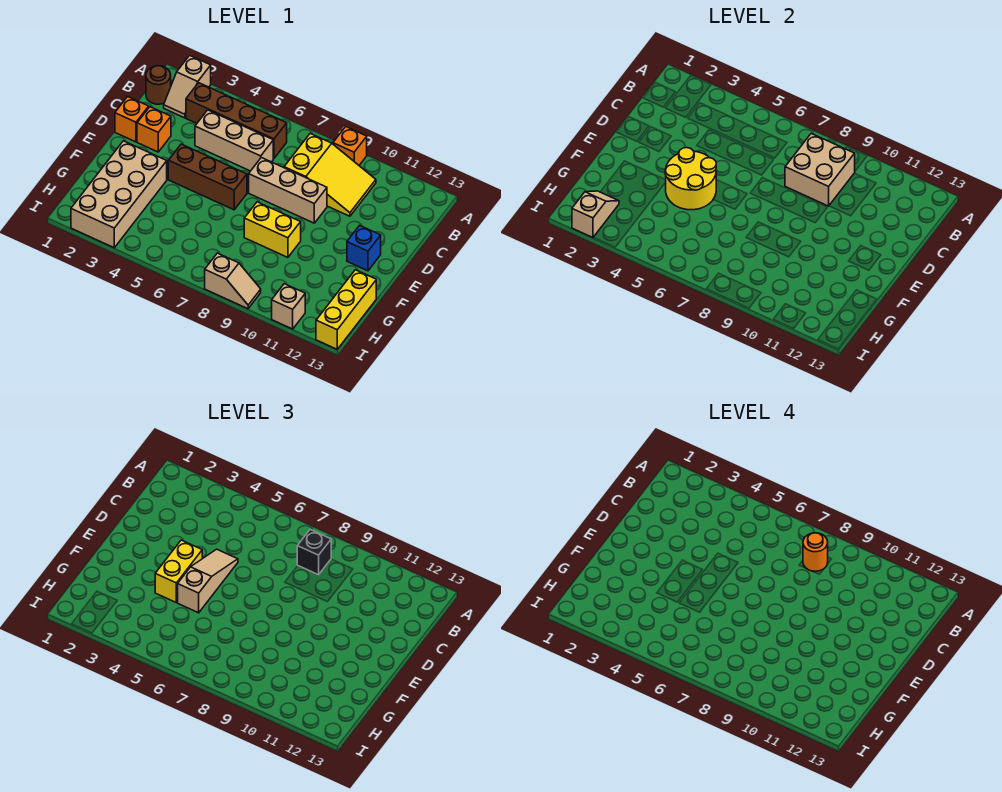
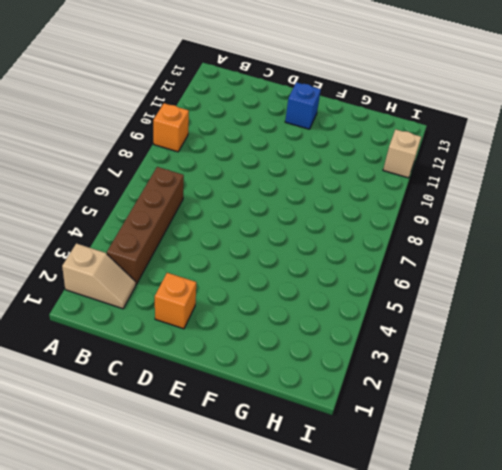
none -> brown 1x1 round brick [146,66,171,104]
none -> yellow 2x3 slope [284,134,376,216]
none -> tan 1x3 brick [195,110,273,171]

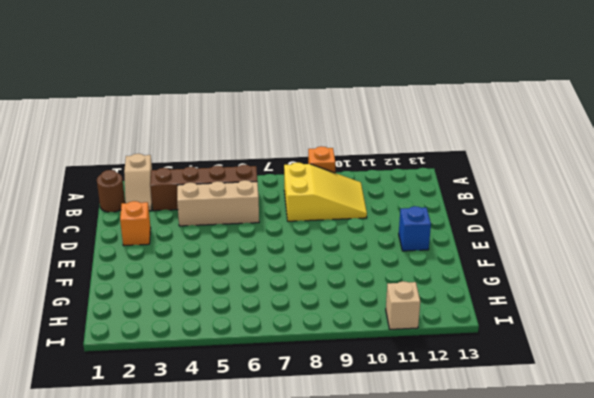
none -> orange 1x1 brick [115,97,149,142]
none -> tan 1x3 brick [249,158,327,223]
none -> brown 1x3 brick [168,144,247,210]

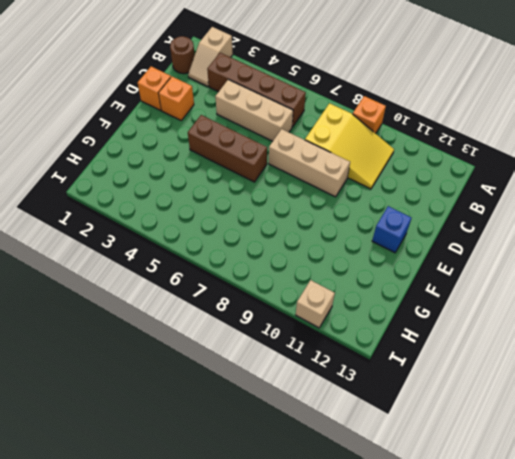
none -> tan 2x4 brick [71,141,167,248]
none -> yellow 1x2 brick [244,202,301,257]
none -> yellow 1x3 brick [316,270,376,349]

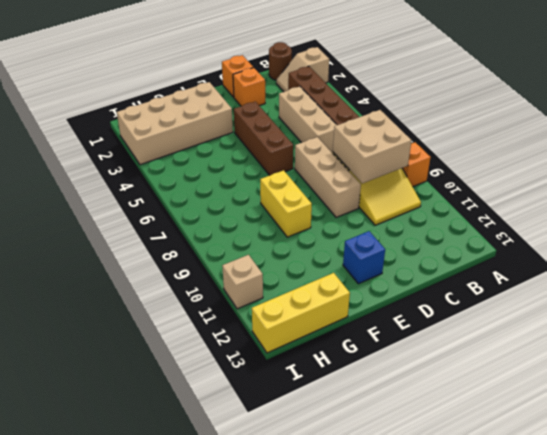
none -> tan 1x2 slope [205,253,261,309]
none -> yellow 2x2 round brick [665,148,716,210]
none -> tan 1x2 slope [572,191,619,238]

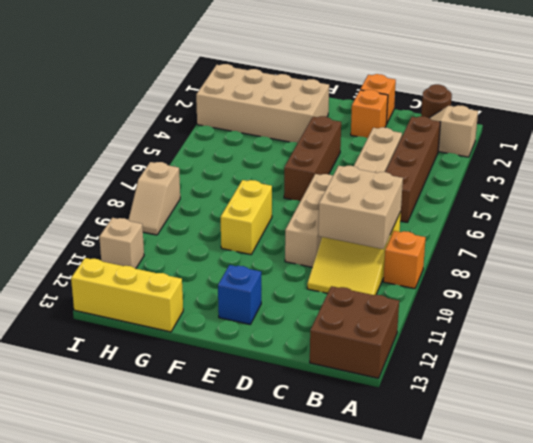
brown 2x2 brick [310,286,399,378] -> none
none -> yellow 2x2 round brick [665,148,716,210]
none -> tan 1x2 slope [572,191,619,238]
none -> black 1x1 brick [297,530,331,575]

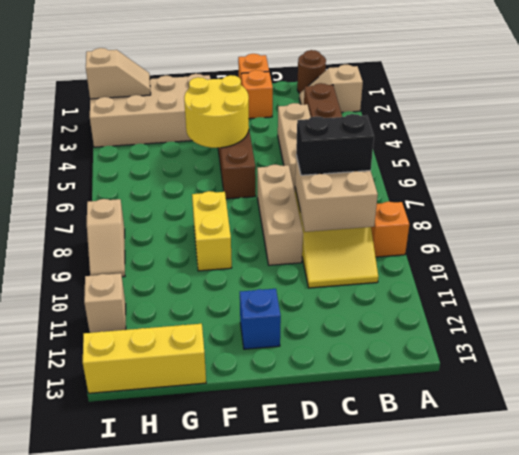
black 1x2 brick [296,114,374,175] -> black 1x1 brick [297,530,331,575]
none -> tan 1x3 slope [178,549,238,613]
none -> yellow 1x2 brick [155,540,202,603]
none -> orange 1x1 round brick [803,533,828,571]

